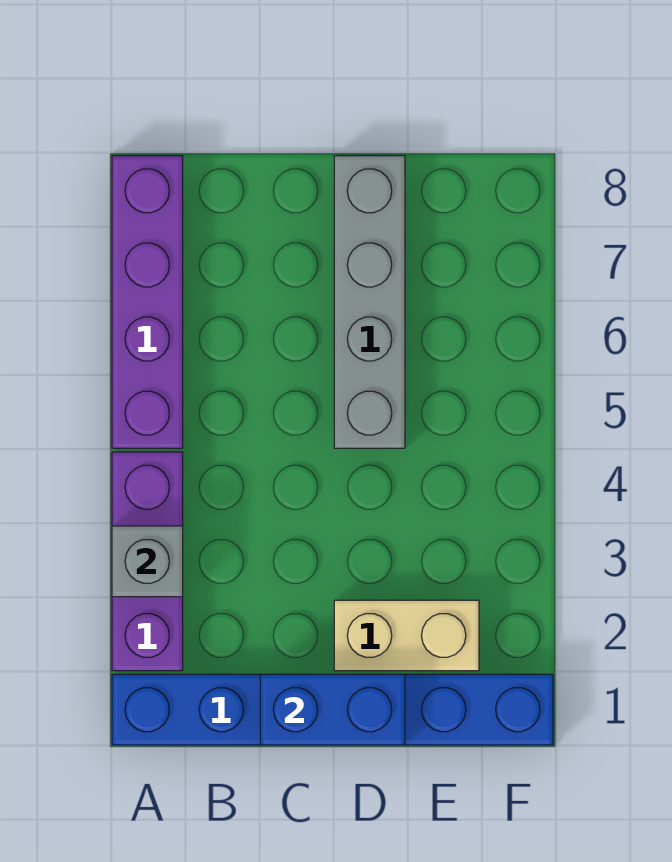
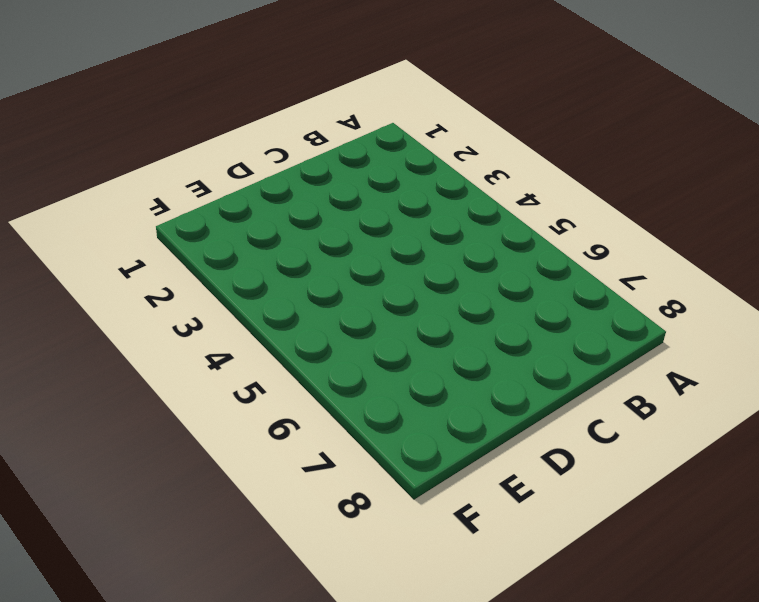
none -> blue 1x6 brick [112,674,553,745]
none -> purple 1x3 brick [112,452,183,671]

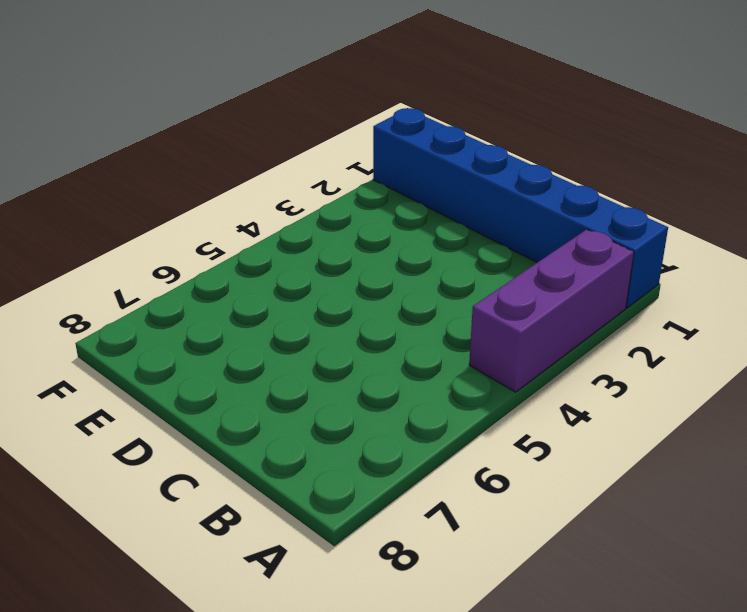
none -> purple 1x4 brick [112,156,183,448]
none -> tan 1x2 brick [334,600,479,671]

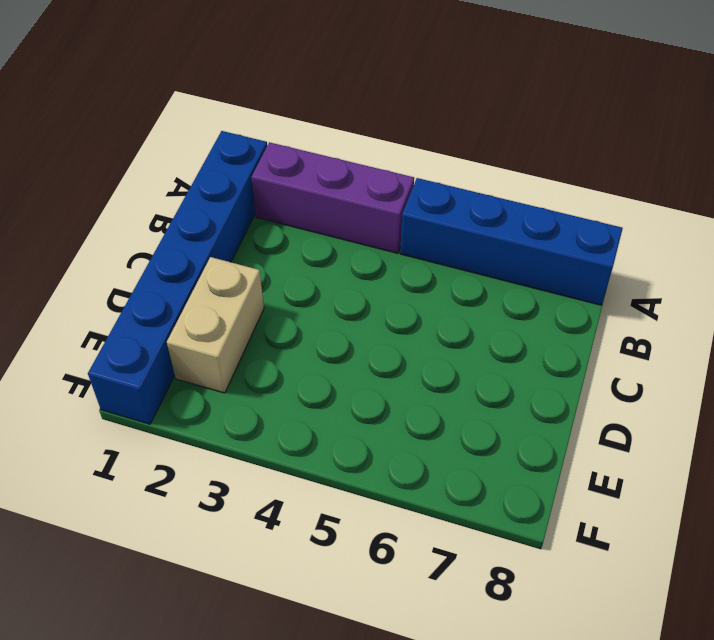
blue 1x4 brick [400,178,623,305] -> purple 1x4 brick [112,156,183,448]
none -> grey 1x4 brick [334,156,405,448]
none -> grey 1x1 brick [112,526,183,597]

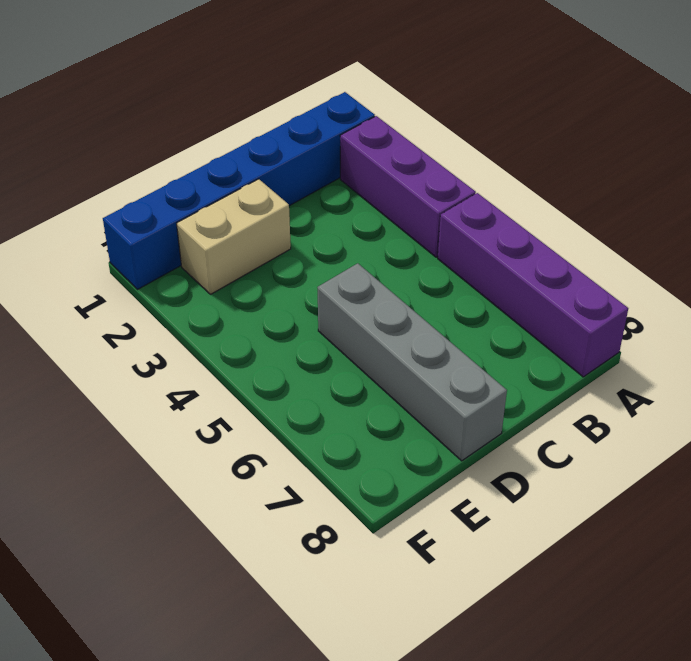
none -> grey 1x1 brick [112,526,183,597]
none -> blue 1x2 brick [260,674,405,745]

